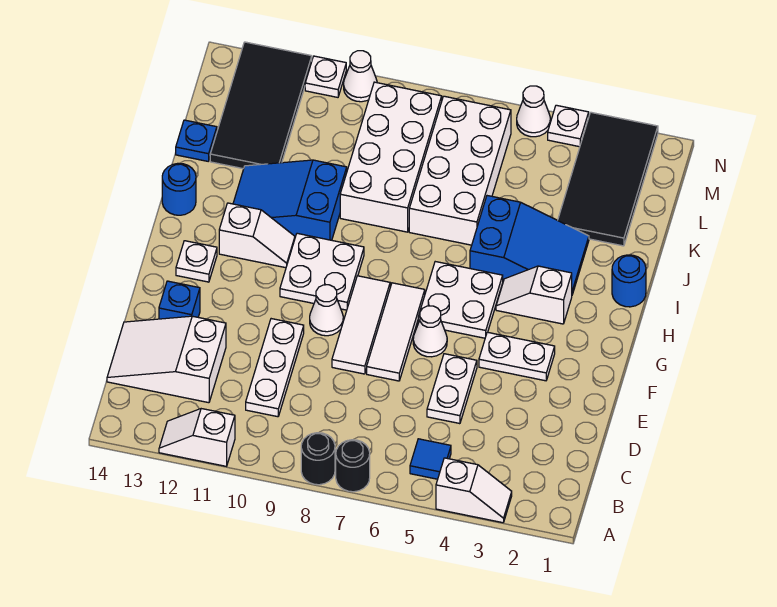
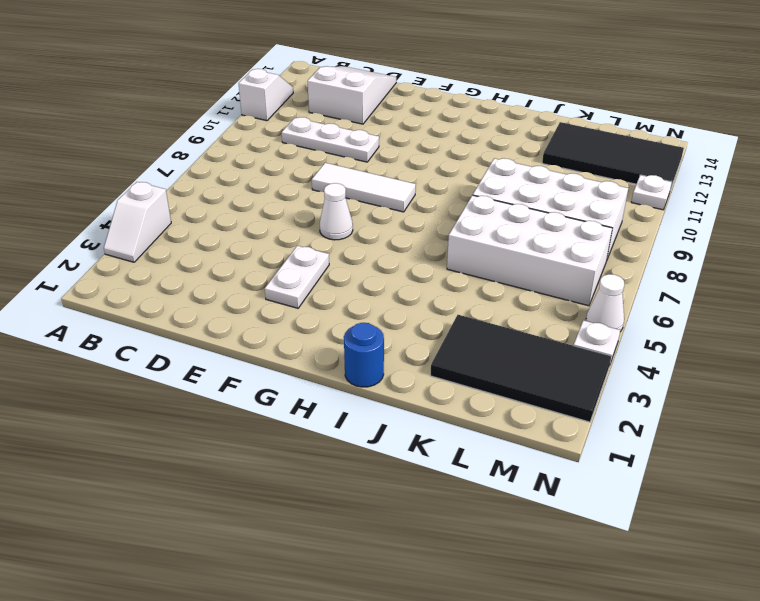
none -> black 1x1 round brick [336,440,370,492]
none -> black 1x1 round brick [301,433,335,485]
none -> blue 1x1 tile [410,439,451,479]
none -> white 1x2 plate [427,354,477,424]

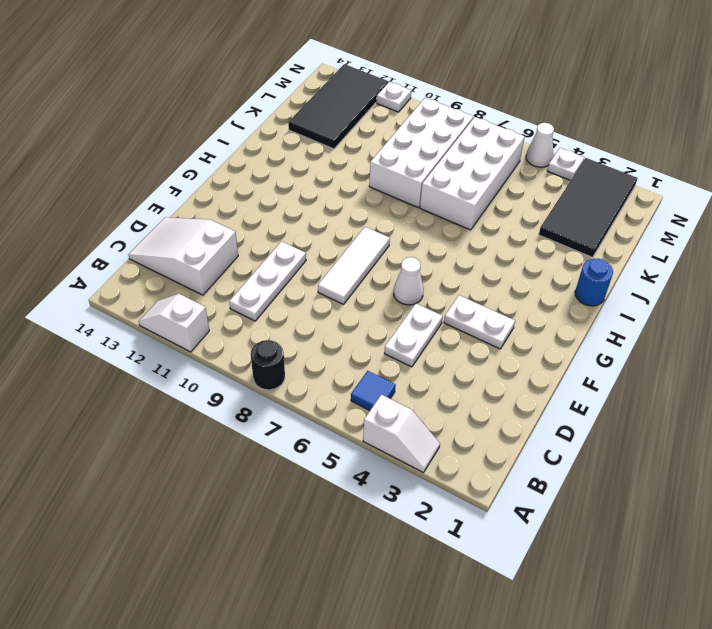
none -> black 1x1 round brick [336,440,370,492]
none -> white 1x3 tile [367,283,425,381]
none -> blue 1x1 brick [159,281,200,319]
none -> white 1x1 cone [310,285,343,336]

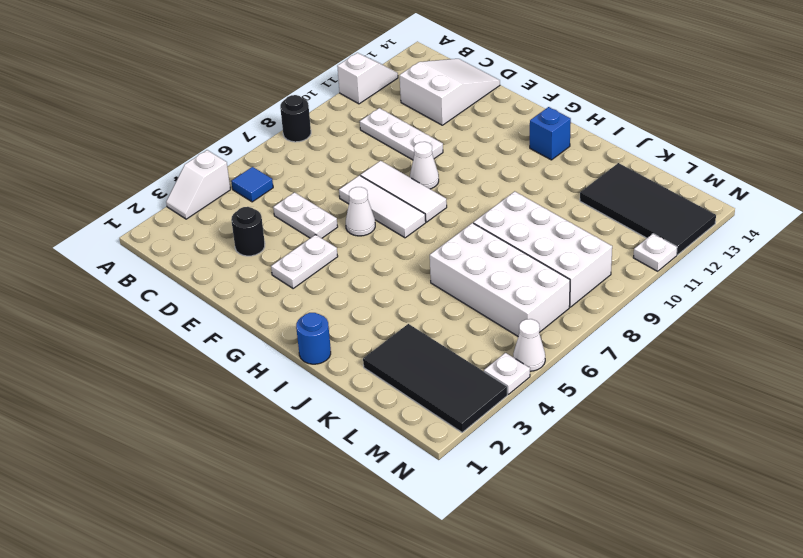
black 1x1 round brick [231,207,265,256] -> black 1x1 round brick moved to [336,440,370,492]
blue 1x1 brick [530,107,571,160] -> blue 1x1 brick moved to [159,281,200,319]
none -> white 2x2 plate [418,262,503,338]
none -> white 2x2 plate [280,233,364,310]
none -> white 1x1 plate [176,241,217,282]
none -> white 1x2 slope [496,266,572,324]

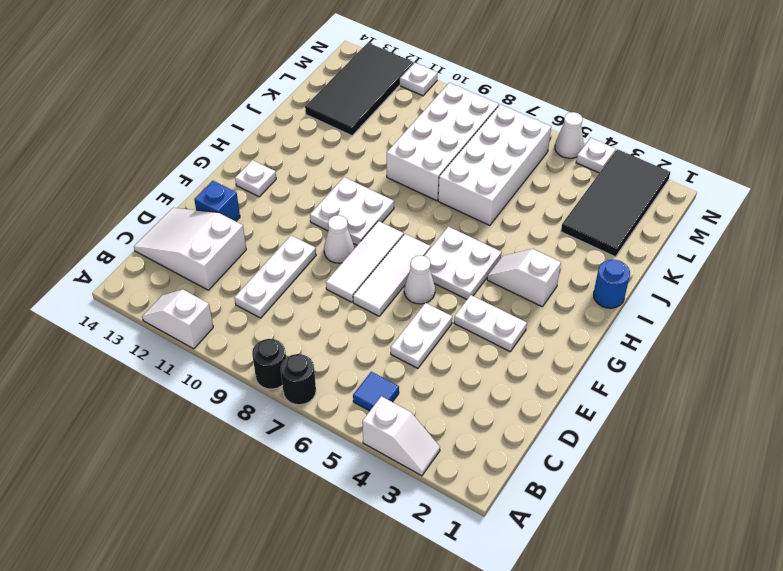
none -> white 1x2 slope [219,203,295,268]
none -> blue 2x3 slope [470,196,589,294]
none -> blue 2x3 slope [233,160,347,240]
none -> blue 1x1 round brick [162,163,196,215]

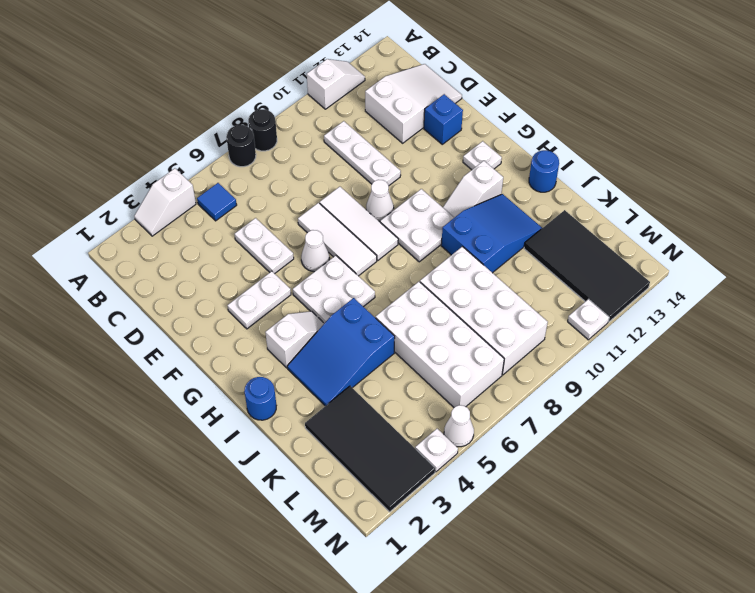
none -> blue 1x1 plate [176,120,217,161]
none -> white 1x1 cone [344,51,377,102]

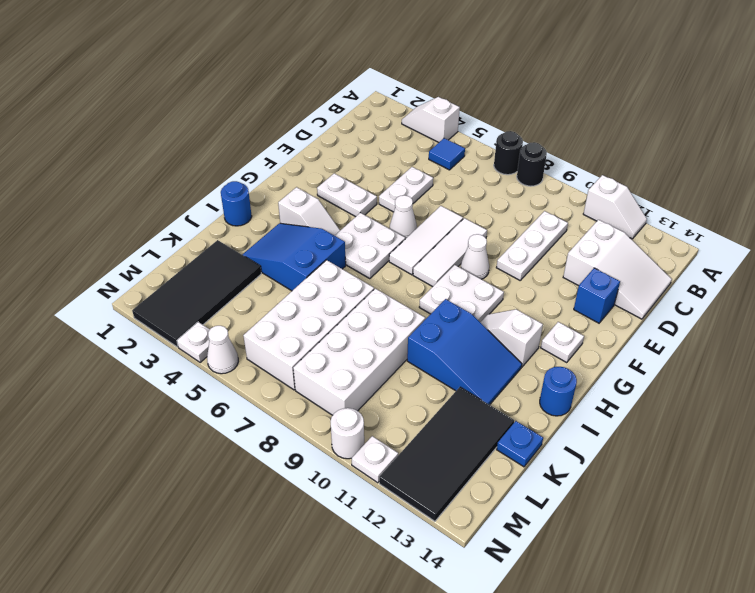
white 1x1 round brick [330,408,364,459] -> white 1x1 cone [344,51,377,102]

